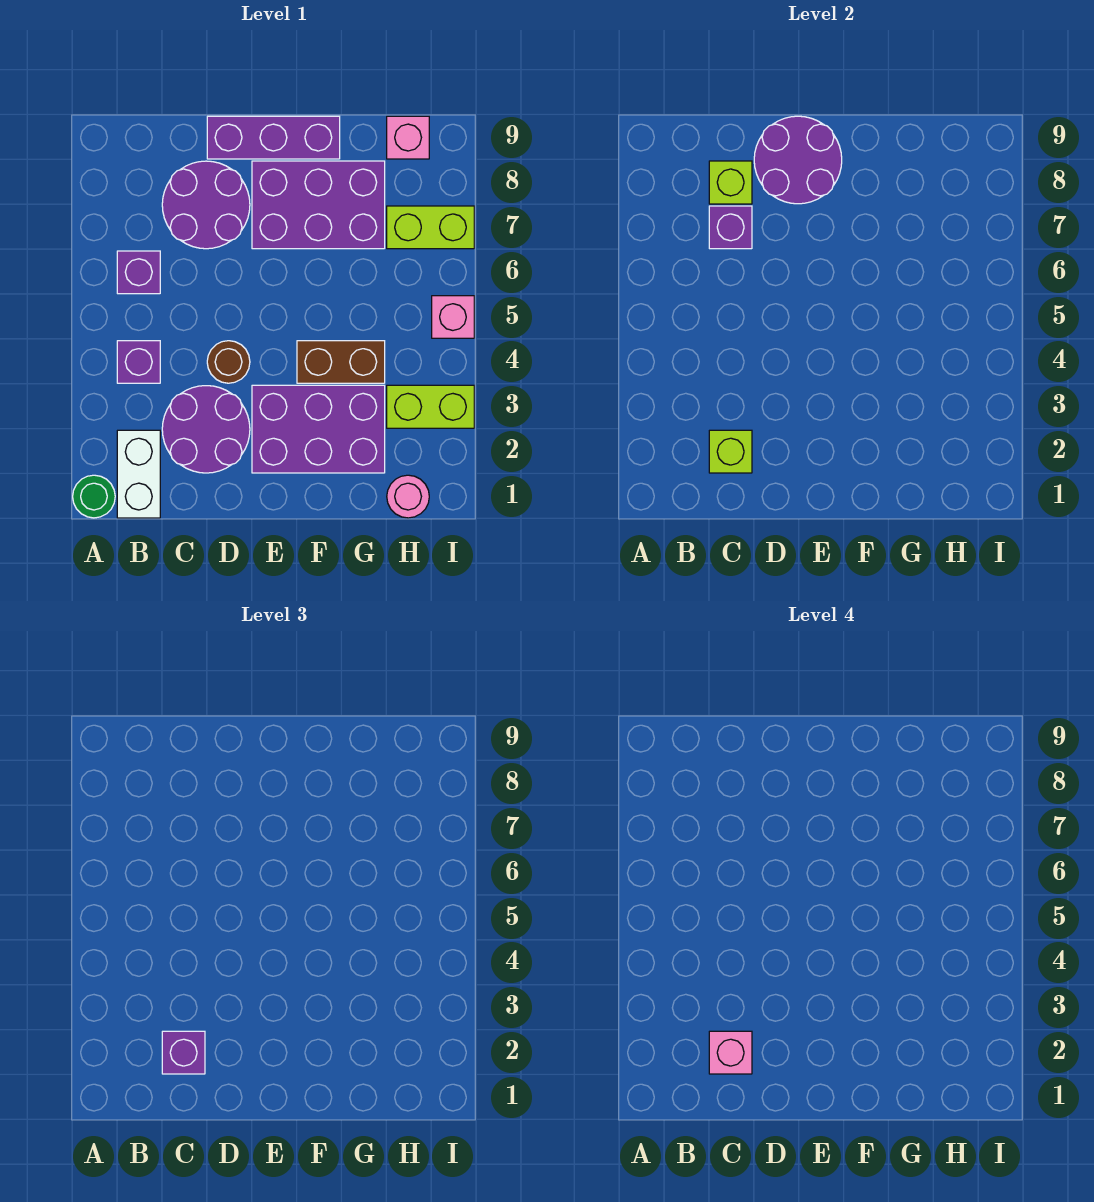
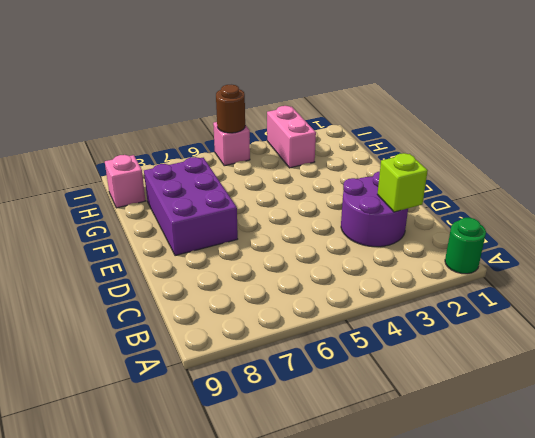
pink 1x2 brick [267,106,316,168] -> lime 1x2 brick [387,385,474,428]
brown 1x1 round brick [216,85,245,133] -> brown 1x1 round brick moved to [207,341,250,383]
none -> white 1x2 brick [117,430,160,518]
none -> purple 1x1 brick [117,341,160,383]
none -> purple 1x1 brick [117,251,160,294]

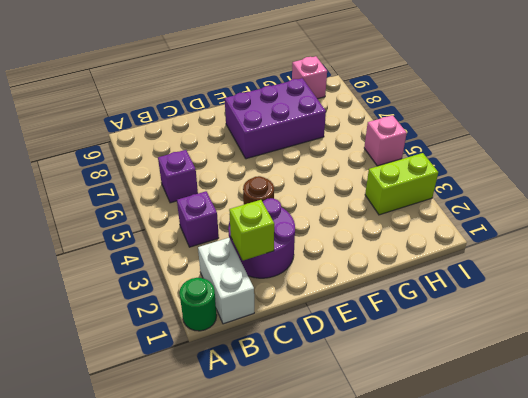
none -> purple 2x2 round brick [162,161,250,249]
none -> purple 1x3 brick [207,116,340,159]
none -> purple 2x3 brick [252,385,385,473]

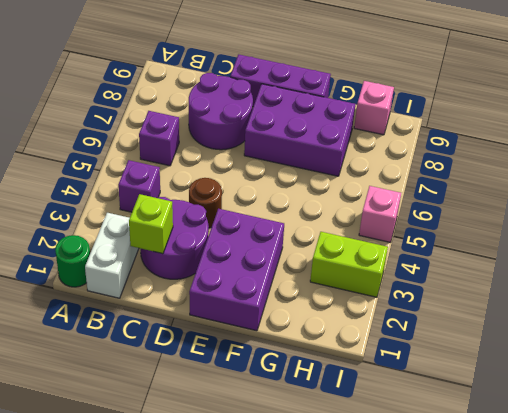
purple 2x3 brick [189,209,284,331] -> purple 2x3 brick turned to [252,385,385,473]
none -> brown 1x2 brick [297,341,385,383]
none -> pink 1x1 round brick [387,475,429,518]
none -> lime 1x2 brick [387,206,474,249]

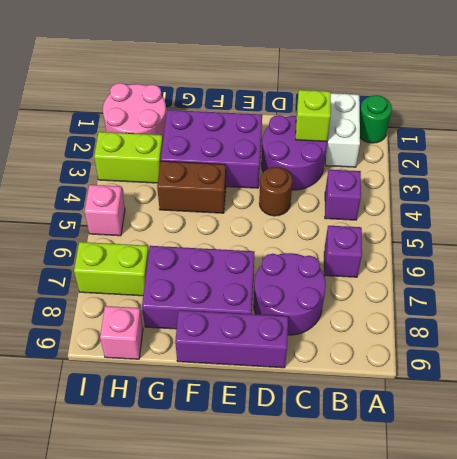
pink 2x2 round brick [103,83,166,138] -> pink 1x1 round brick [387,475,429,518]
none -> purple 1x1 brick [709,206,752,249]
none -> lime 1x1 brick [709,161,752,204]
none -> purple 2x2 round brick [754,116,842,204]

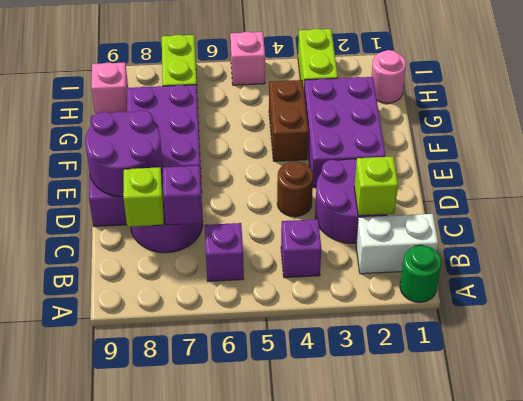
none -> purple 1x1 brick [162,1031,205,1074]
none -> pink 1x1 brick [709,1031,752,1074]

